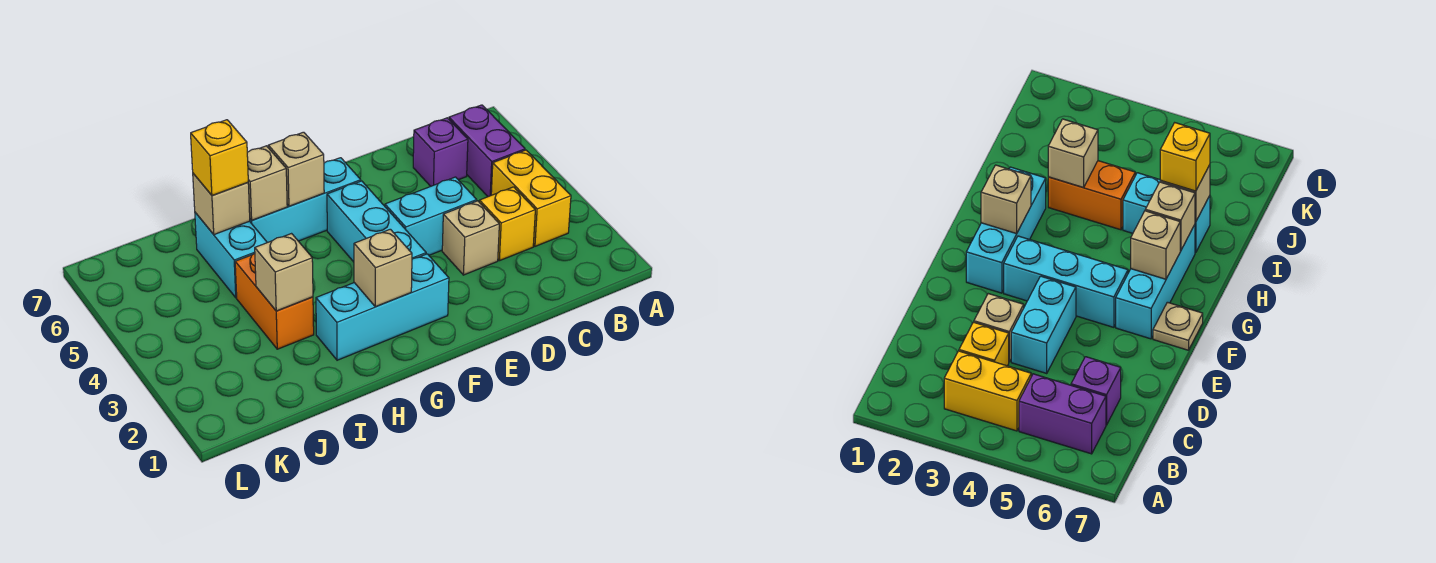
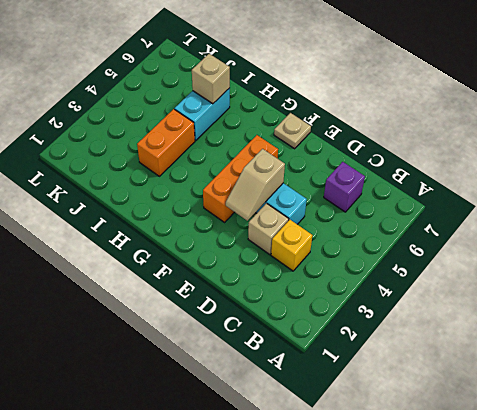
tan 1x2 slope [226,149,285,221] -> none
orange 1x3 brick [203,135,278,222] -> cyan 1x3 brick [327,181,426,262]
none -> yellow 1x2 brick [491,150,571,246]
none -> purple 1x2 brick [449,105,525,197]
none -> cyan 1x3 brick [316,254,449,360]

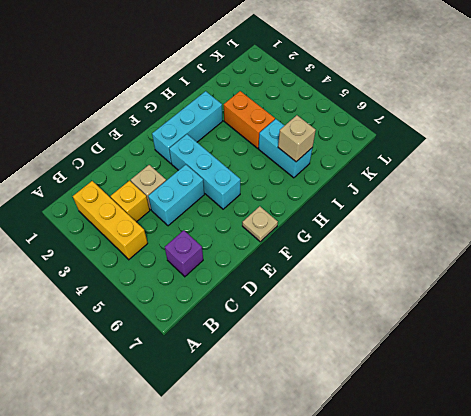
yellow 1x3 brick [73,181,148,260] -> yellow 1x2 brick [491,150,571,246]
none -> purple 1x2 brick [449,105,525,197]
none -> cyan 1x3 brick [250,158,361,243]
none -> tan 1x1 brick [354,229,412,307]

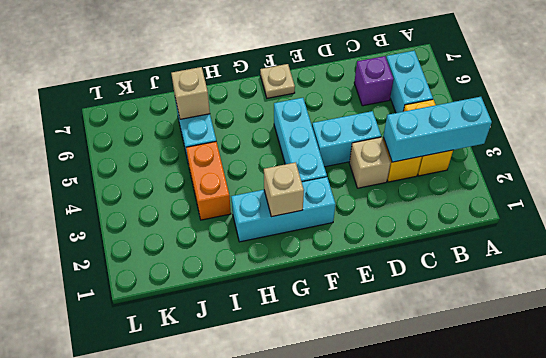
cyan 1x3 brick [383,97,492,162] -> cyan 1x3 brick moved to [250,158,361,243]
cyan 1x2 brick [386,51,433,113] -> purple 1x2 brick [449,105,525,197]
none -> tan 1x1 brick [268,132,324,206]
none -> tan 1x1 brick [247,146,287,220]
none -> tan 1x1 brick [255,234,313,311]

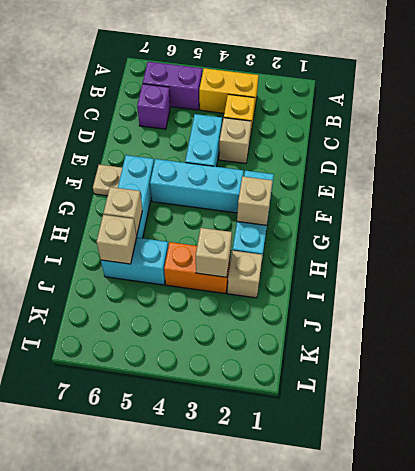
tan 1x1 brick [227,251,263,298] -> tan 1x1 brick moved to [268,132,324,206]
none -> yellow 1x1 brick [191,120,248,195]

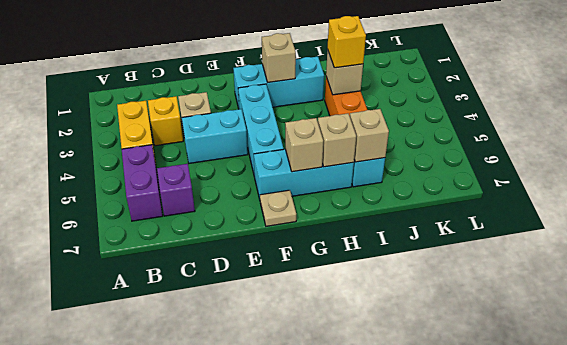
yellow 1x1 brick [328,16,366,68] -> yellow 1x1 brick moved to [191,120,248,195]

